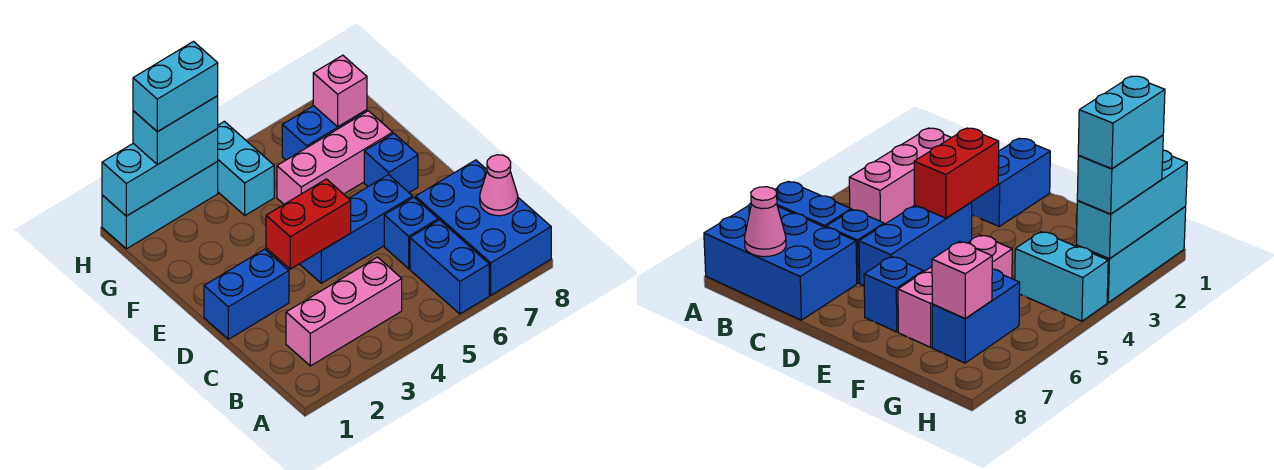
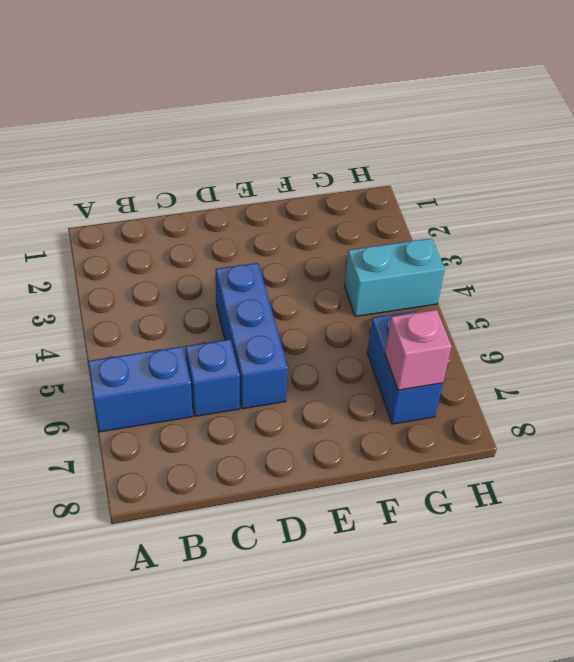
none -> blue 2x3 brick [415,160,551,295]
none -> pink 1x3 brick [286,257,402,366]
none -> blue 1x2 brick [204,249,289,339]

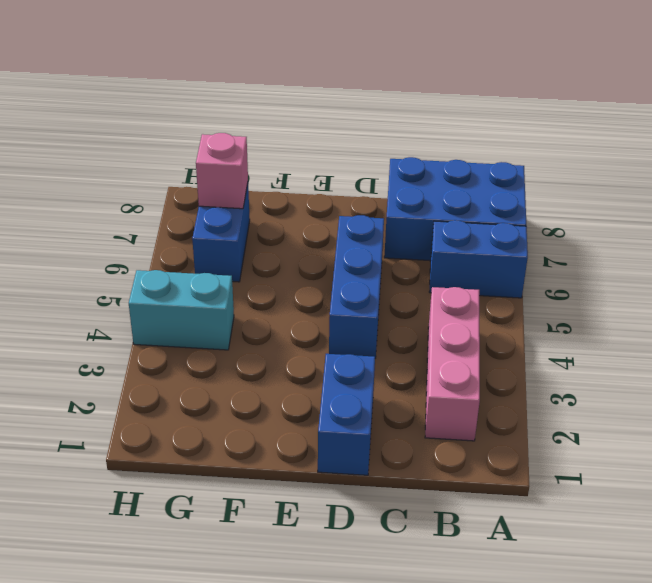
none -> blue 1x1 brick [384,197,438,269]
none -> blue 1x1 brick [364,133,418,193]
none -> pink 1x3 brick [277,111,393,204]

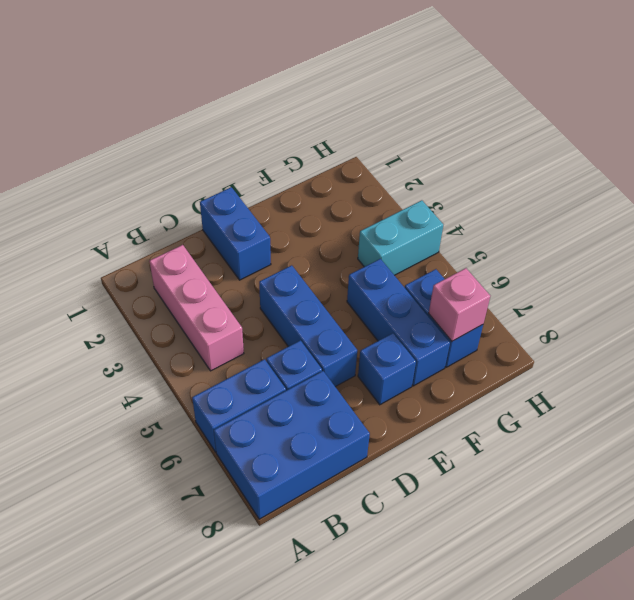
blue 1x3 brick [347,259,450,386] -> pink 1x3 brick [277,111,393,204]
none -> cyan 1x3 brick [102,162,218,249]
none -> pink 1x1 cone [480,155,518,216]
none -> red 1x2 brick [266,179,351,269]

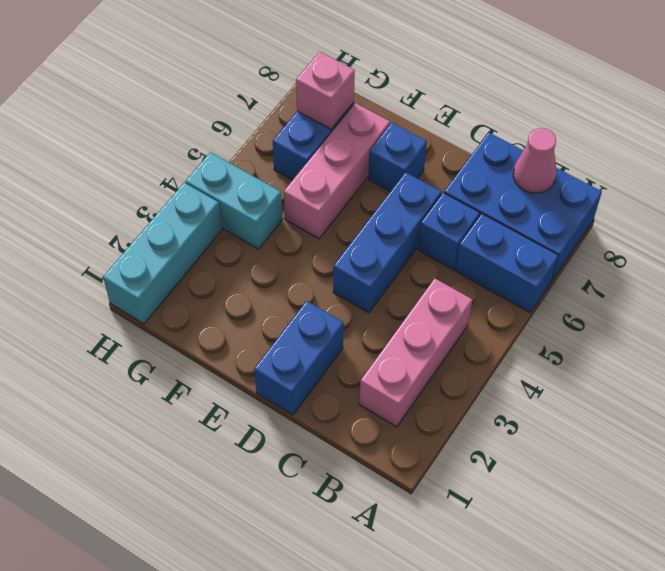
none -> red 1x2 brick [266,179,351,269]
none -> cyan 1x3 brick [102,129,218,216]
none -> cyan 1x2 brick [133,96,218,165]

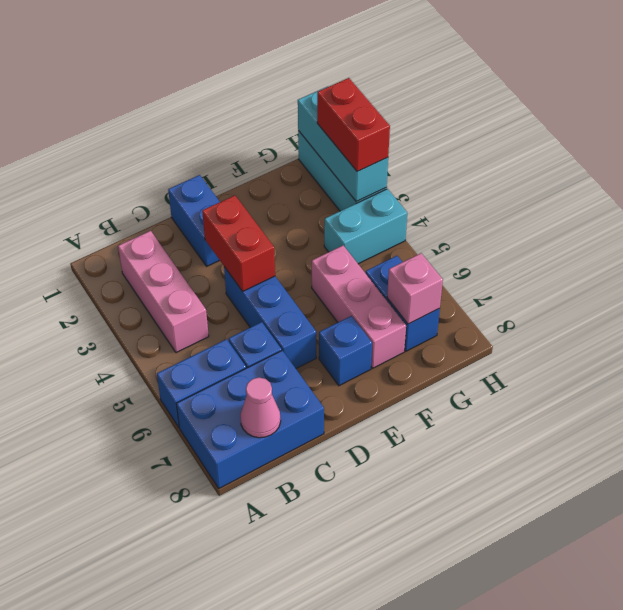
red 1x2 brick [317,78,390,172] -> cyan 1x2 brick [133,96,218,165]
none -> cyan 1x2 brick [133,42,218,132]

